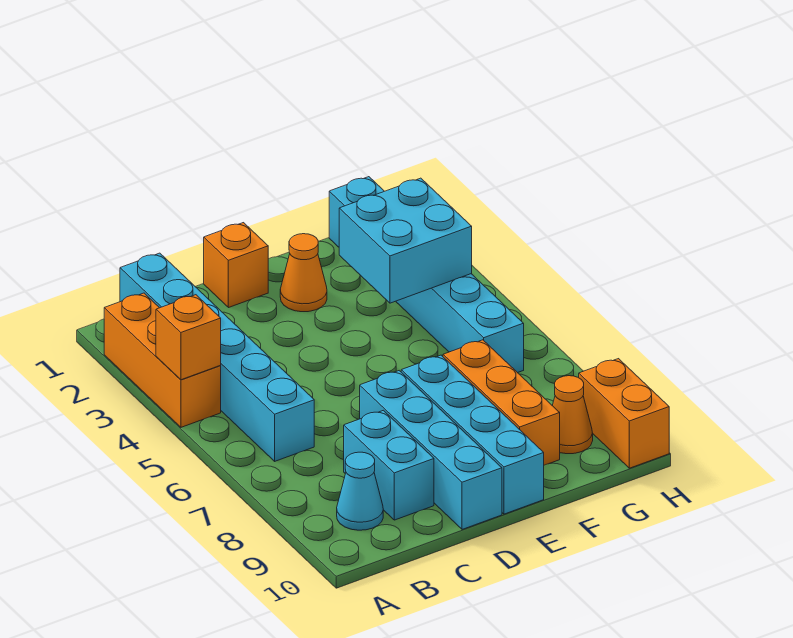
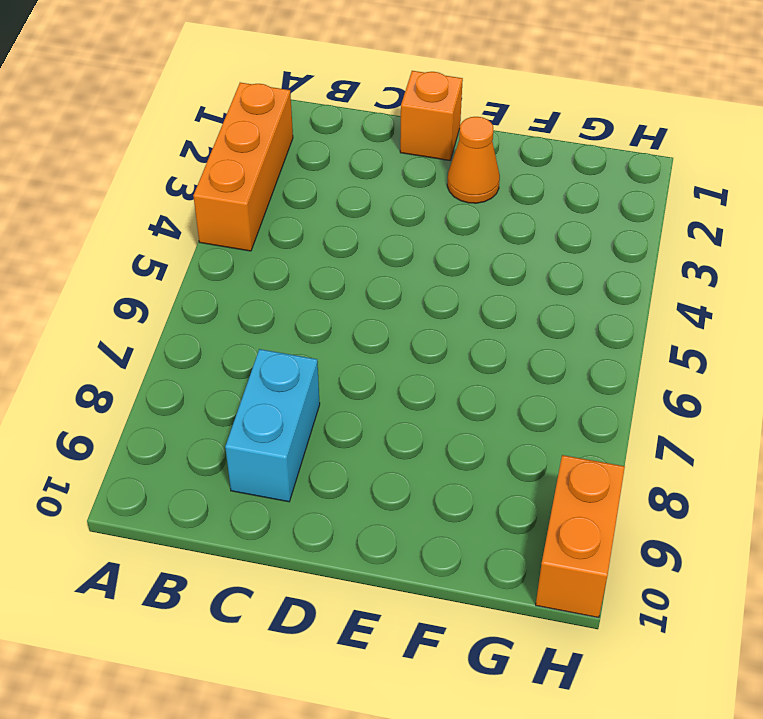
none -> cyan 1x6 brick [120,253,314,461]
none -> cyan 1x1 cone [337,452,383,530]
none -> cyan 1x4 brick [360,371,502,529]

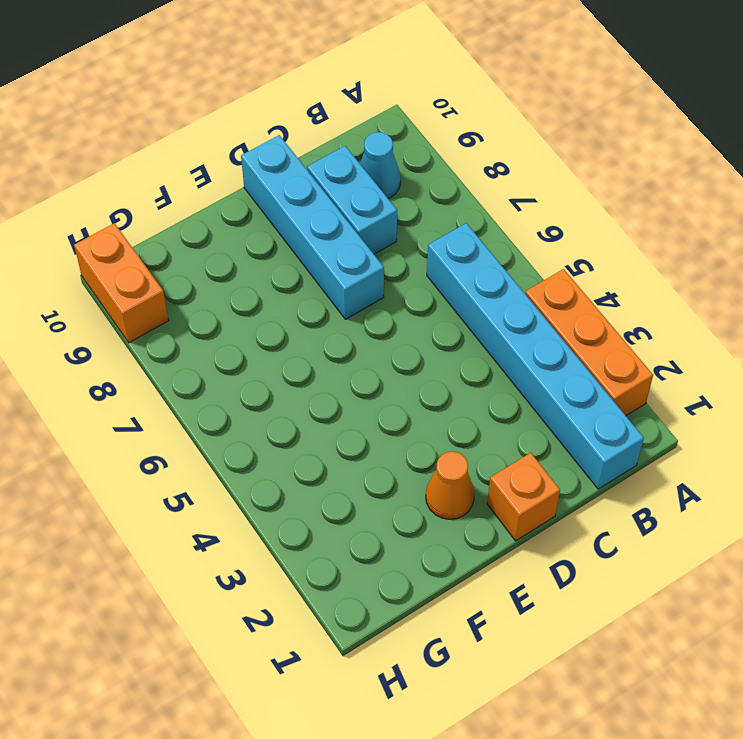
none -> cyan 1x4 brick [401,355,544,514]
none -> orange 1x3 brick [443,340,560,465]
none -> cyan 1x6 brick [329,177,524,373]

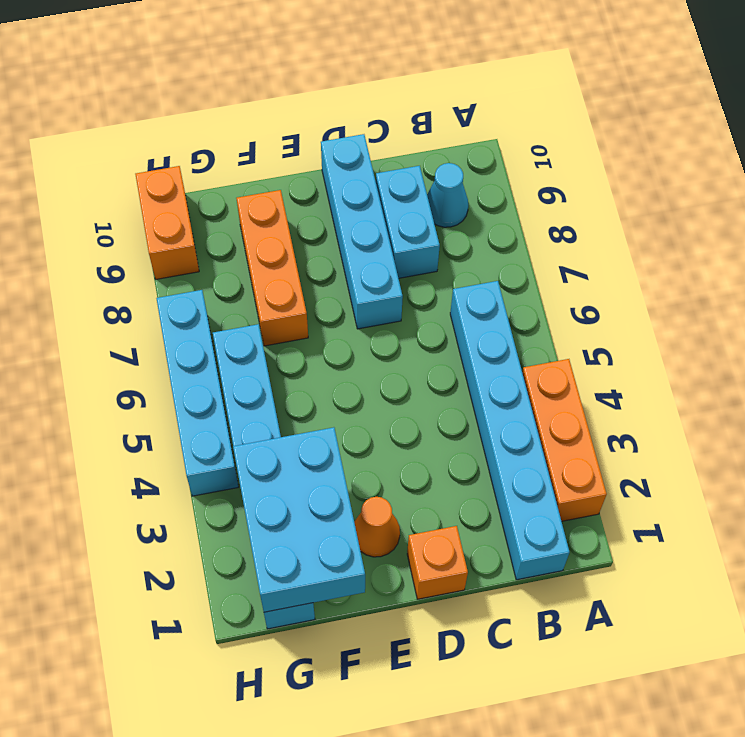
cyan 2x3 brick [233,427,365,612] -> cyan 2x2 brick [339,178,472,303]
cyan 1x4 brick [156,290,239,496] -> cyan 1x4 brick moved to [401,355,544,514]
none -> orange 1x1 cone [552,376,593,454]
none -> orange 1x1 brick [156,295,221,380]

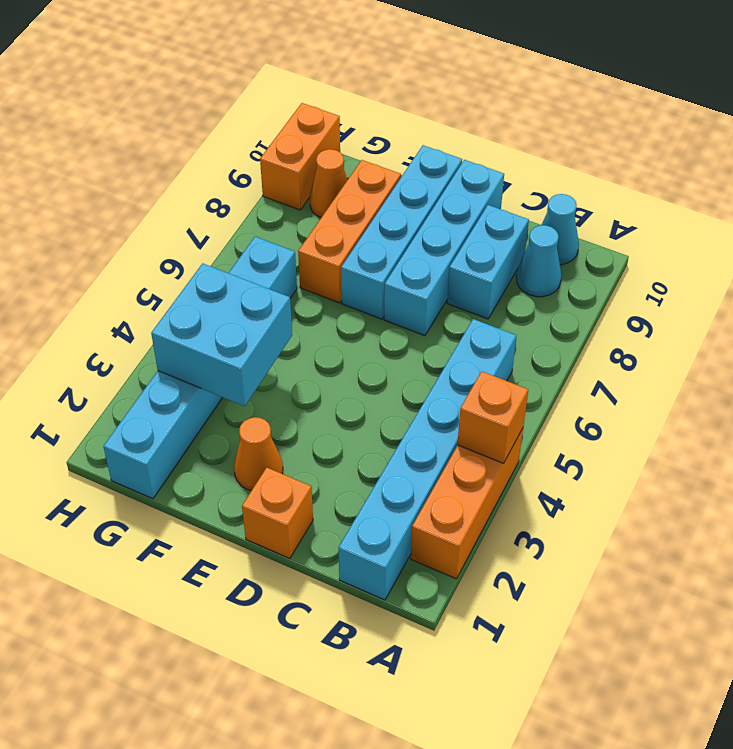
cyan 1x1 cone [542,194,579,265] -> none

